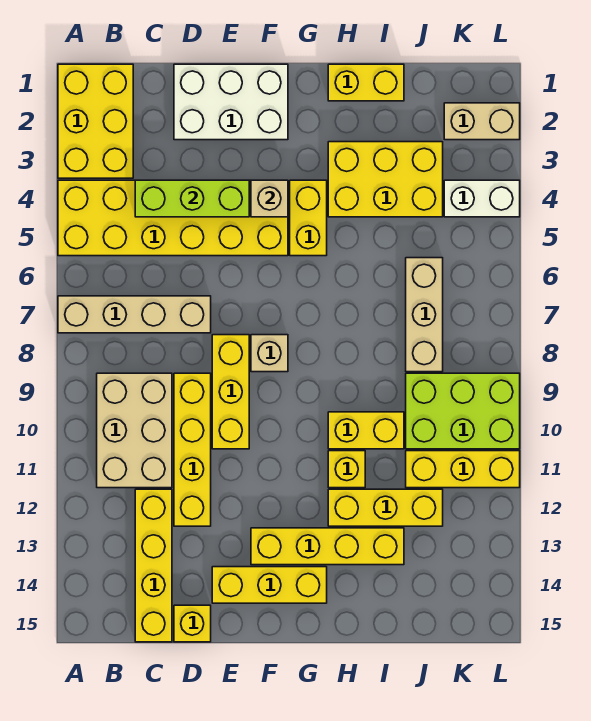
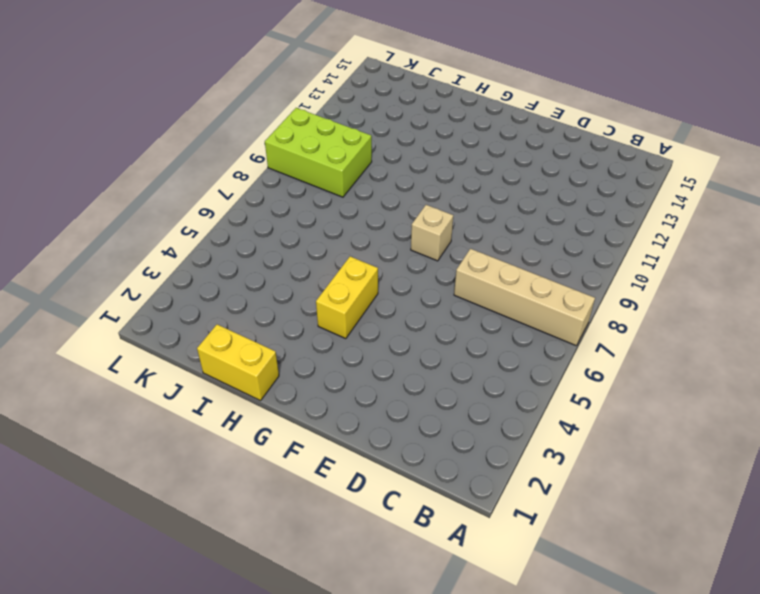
none -> yellow 2x3 brick [58,64,133,178]
none -> yellow 2x6 brick [58,180,288,256]
none -> tan 2x3 brick [97,373,172,488]

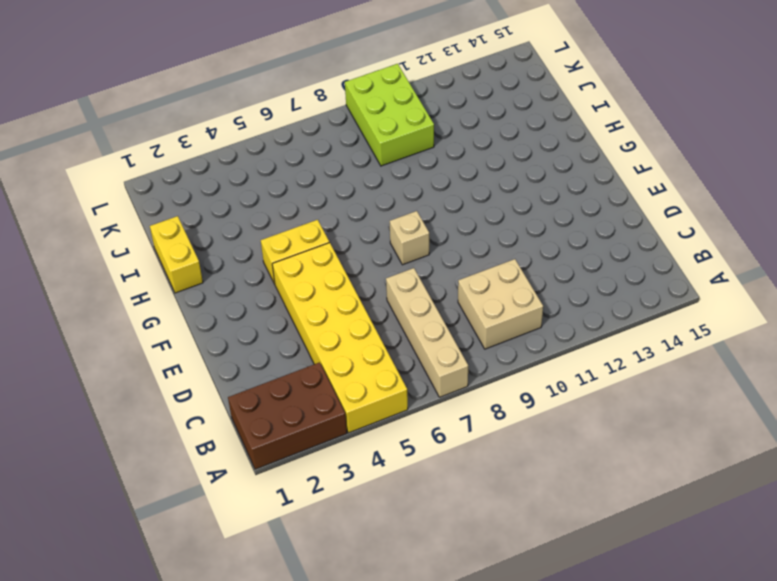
brown 2x3 brick [228,362,347,469] -> yellow 2x3 brick [58,64,133,178]
tan 2x2 brick [458,259,543,349] -> tan 2x3 brick [97,373,172,488]
none -> yellow 1x4 brick [135,489,172,642]
none -> white 2x3 brick [174,64,288,140]
none -> yellow 1x4 brick [174,373,211,526]

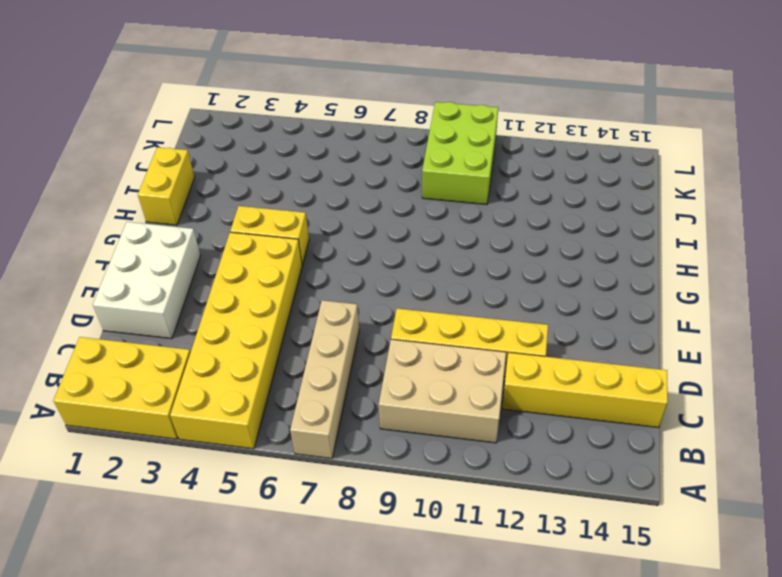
none -> yellow 1x1 brick [174,605,211,642]
none -> yellow 1x3 brick [212,335,249,449]
none -> yellow 1x3 brick [212,567,327,603]

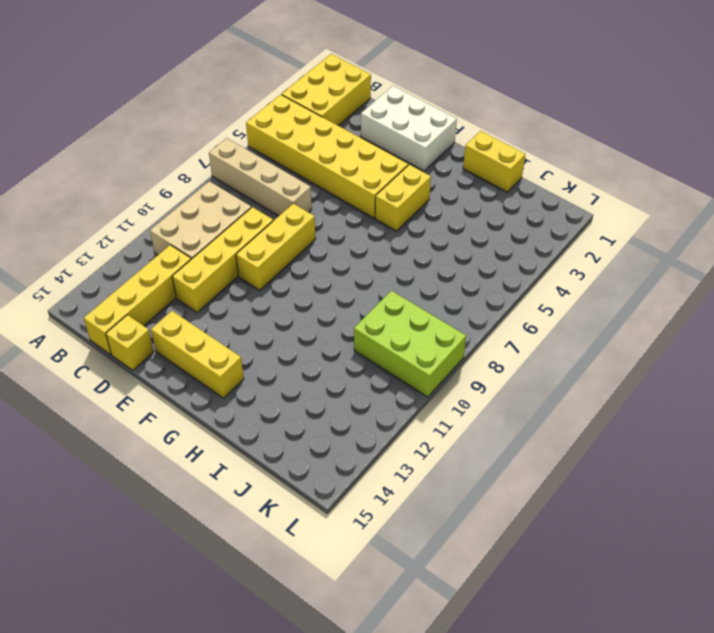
none -> tan 1x1 brick [251,335,288,372]
none -> yellow 1x4 brick [251,528,404,565]
none -> yellow 2x3 brick [328,142,443,217]

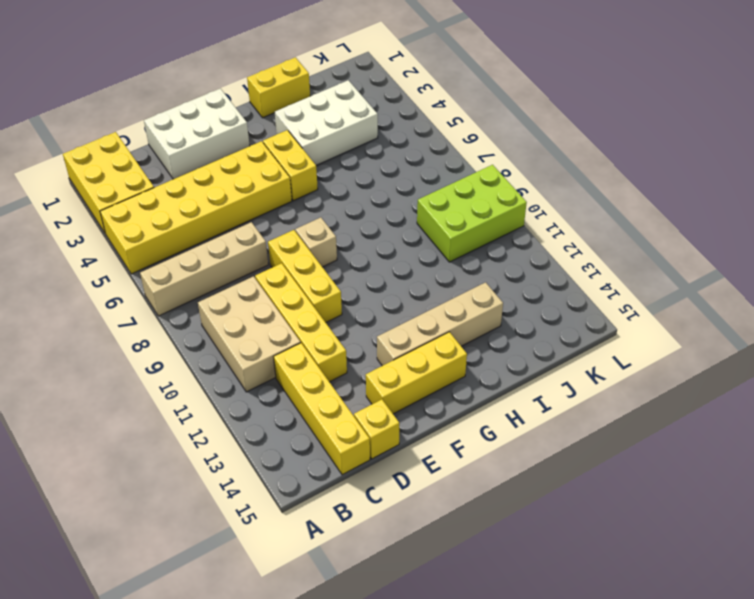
tan 1x4 brick [377,282,503,366] -> yellow 1x4 brick [251,528,404,565]
white 2x3 brick [275,80,378,165] -> yellow 2x3 brick [328,142,443,217]
none -> yellow 1x2 brick [328,412,404,449]
none -> yellow 1x1 brick [328,451,365,488]
none -> yellow 1x3 brick [328,489,443,526]

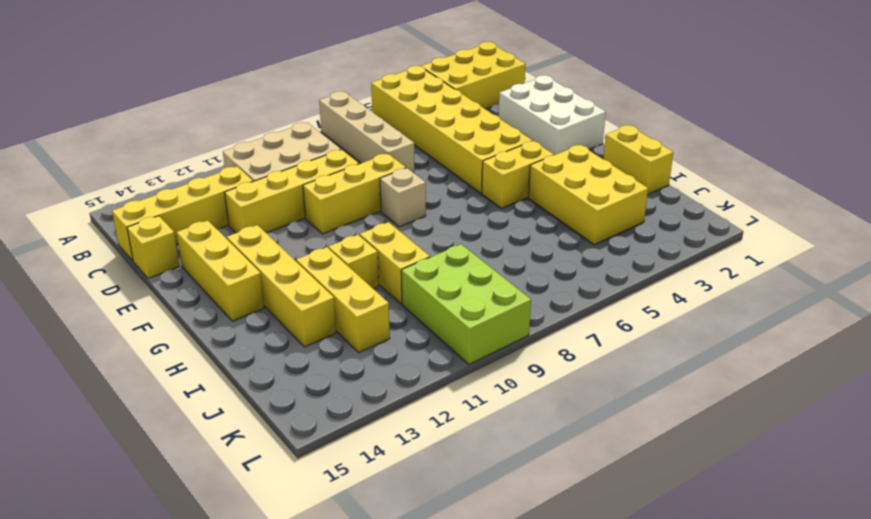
none -> tan 1x3 brick [406,258,443,372]
none -> yellow 1x3 brick [406,451,520,488]
none -> tan 1x2 brick [444,103,520,140]

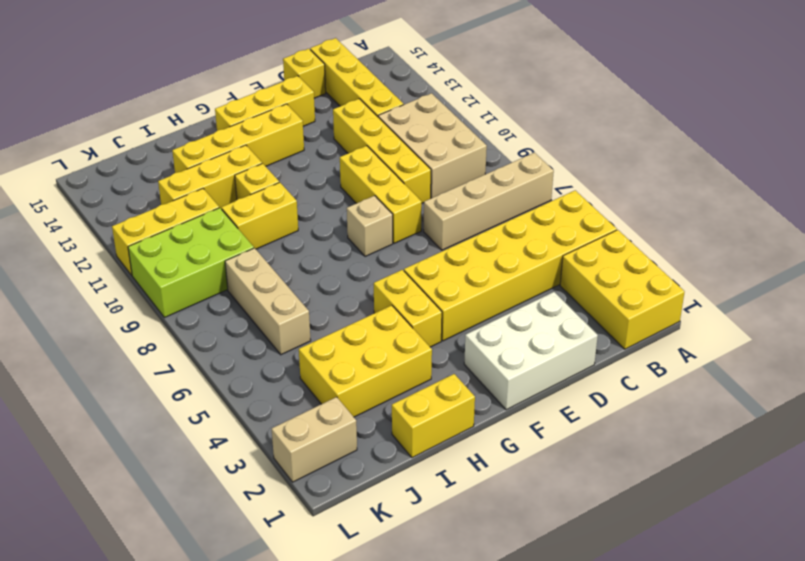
none -> white 1x2 brick [444,180,520,217]
none -> lime 1x3 brick [135,180,249,217]
none -> tan 1x1 brick [251,180,288,217]

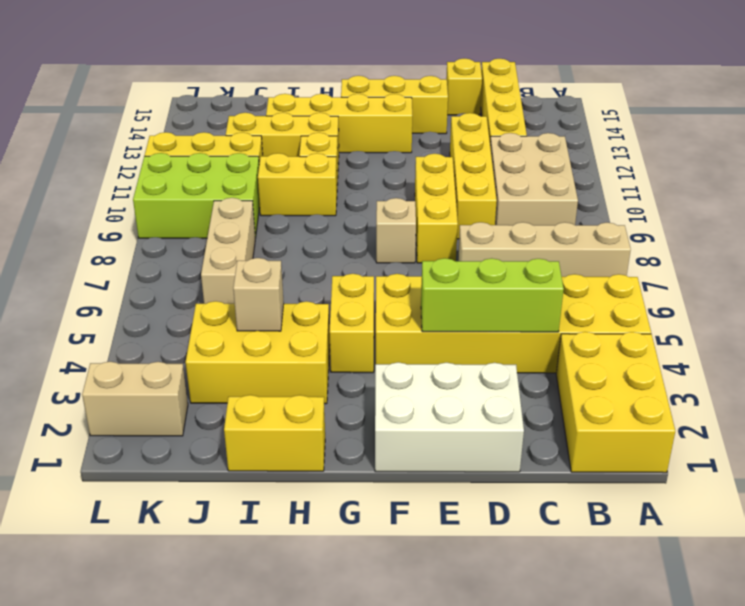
tan 1x1 brick [233,258,284,331] -> tan 1x1 brick moved to [251,180,288,217]
none -> white 1x2 brick [444,180,520,217]

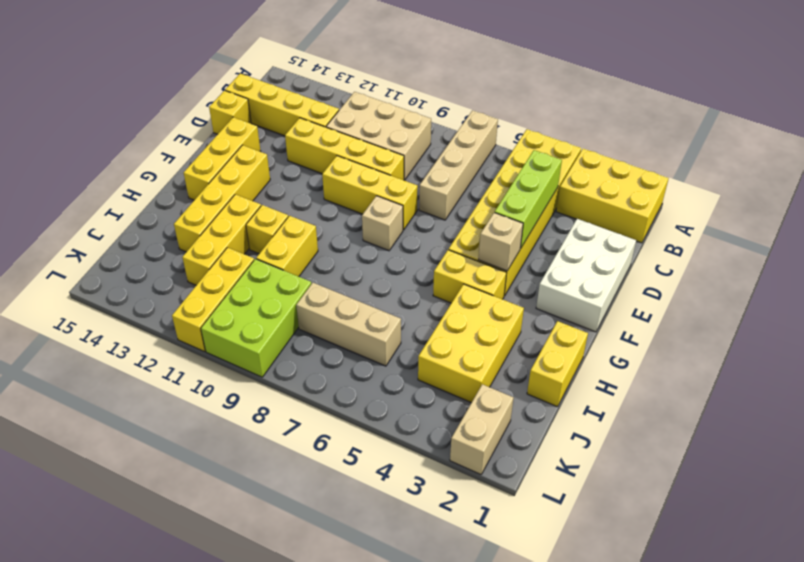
none -> white 1x2 brick [444,180,520,217]

